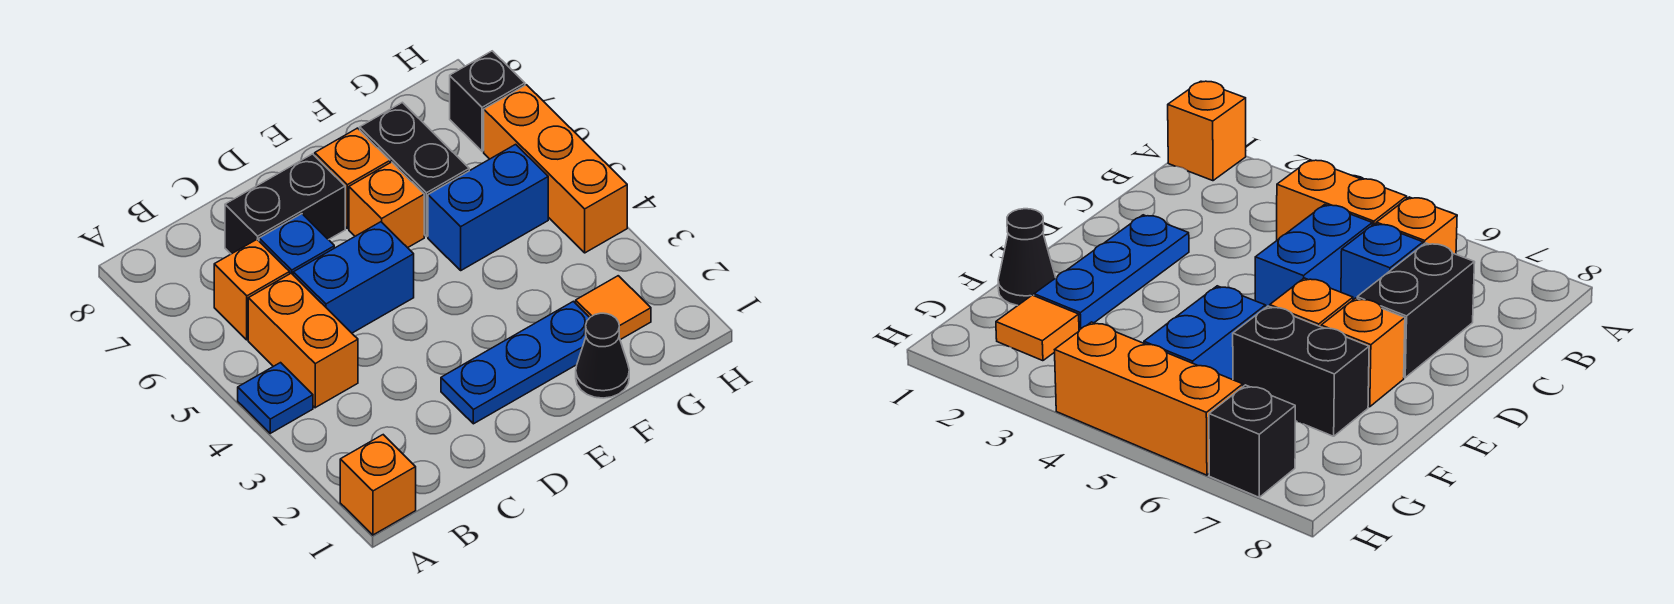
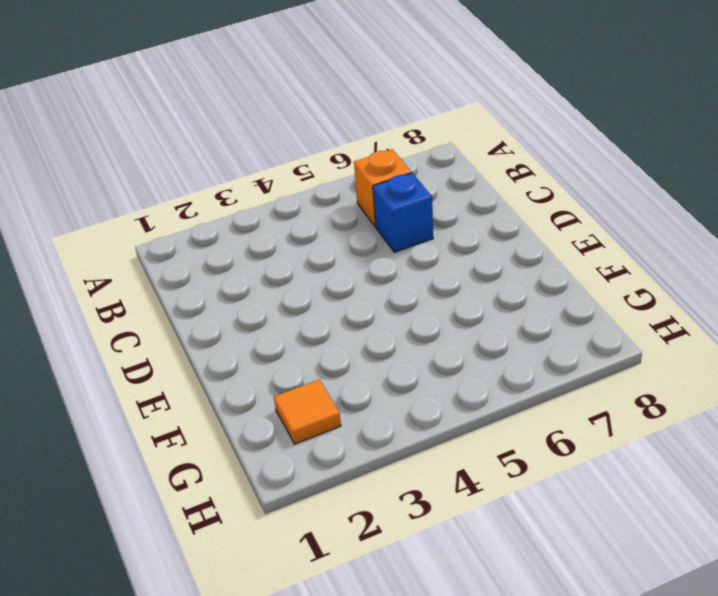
none -> orange 1x1 brick [340,435,416,535]
none -> blue 1x1 plate [238,363,313,433]
none -> orange 1x2 brick [248,273,358,408]

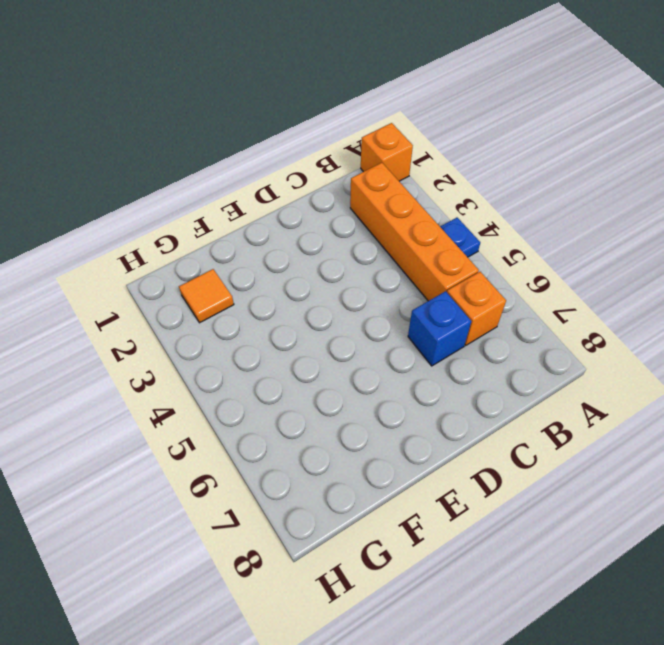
orange 1x4 brick [350,163,479,301] -> orange 1x2 brick [248,273,358,408]
none -> blue 1x2 brick [293,222,414,333]
none -> black 1x2 brick [225,154,345,254]
none -> blue 1x3 plate [441,301,590,424]

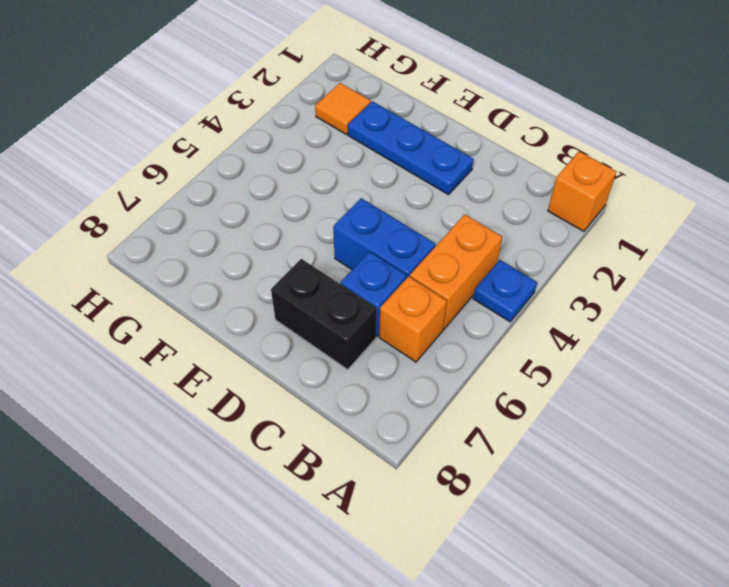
none -> orange 1x1 brick [349,162,424,248]
none -> orange 1x1 brick [315,128,390,229]
none -> black 1x1 cone [576,313,629,398]

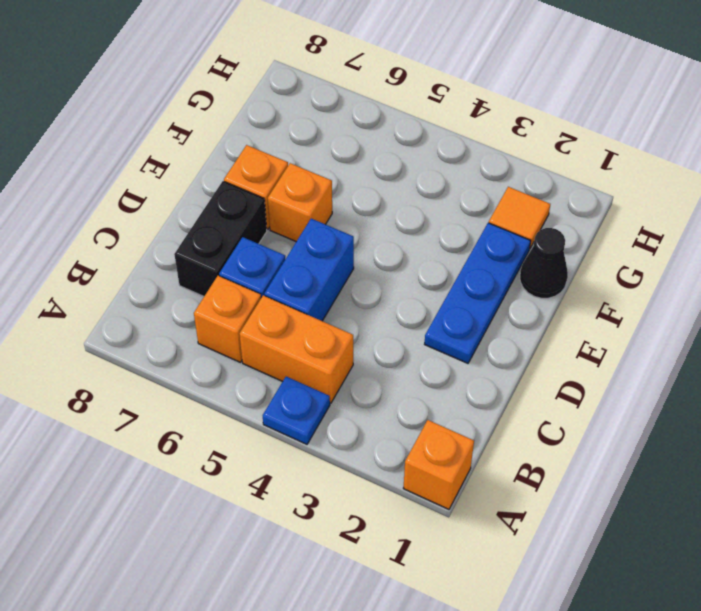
none -> blue 1x2 brick [428,144,548,270]
none -> black 1x2 brick [360,102,469,237]
none -> orange 1x3 brick [484,85,627,253]

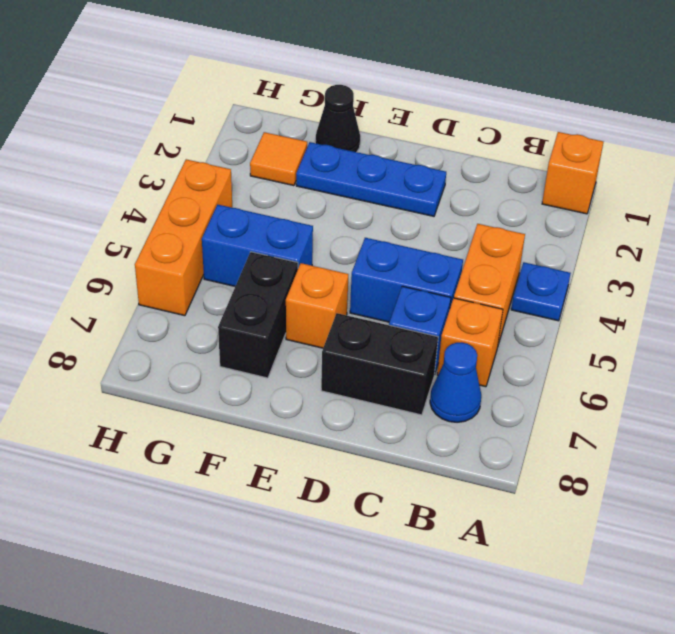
blue 1x1 cone [430,342,481,422] -> none
none -> orange 1x1 brick [315,128,390,229]
none -> black 1x1 brick [450,51,525,151]

